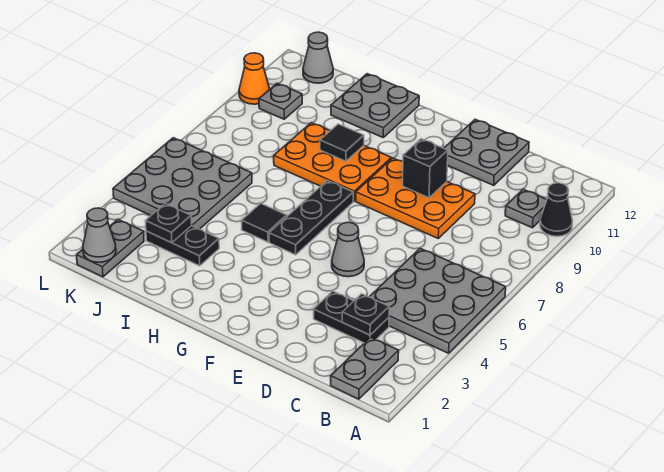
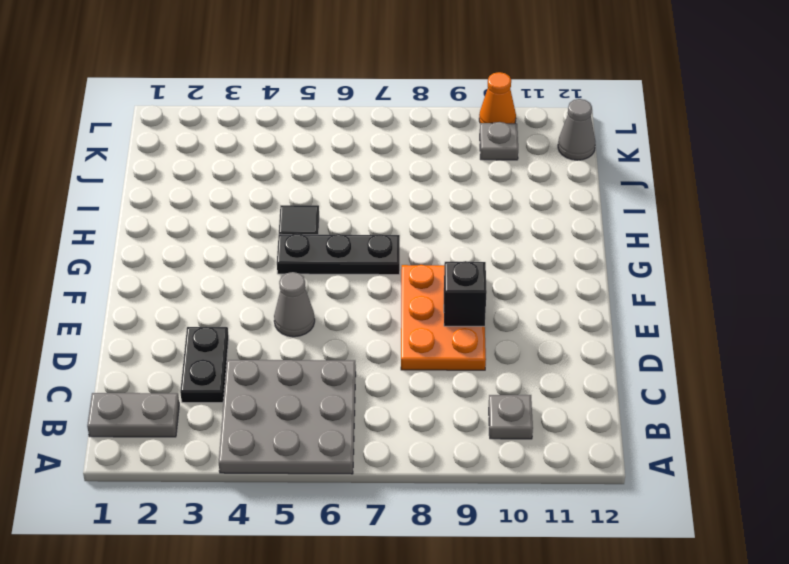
none -> black 1x1 cone [540,183,573,236]
none -> grey 2x2 plate [444,119,529,185]
none -> orange 2x3 plate [274,123,391,201]

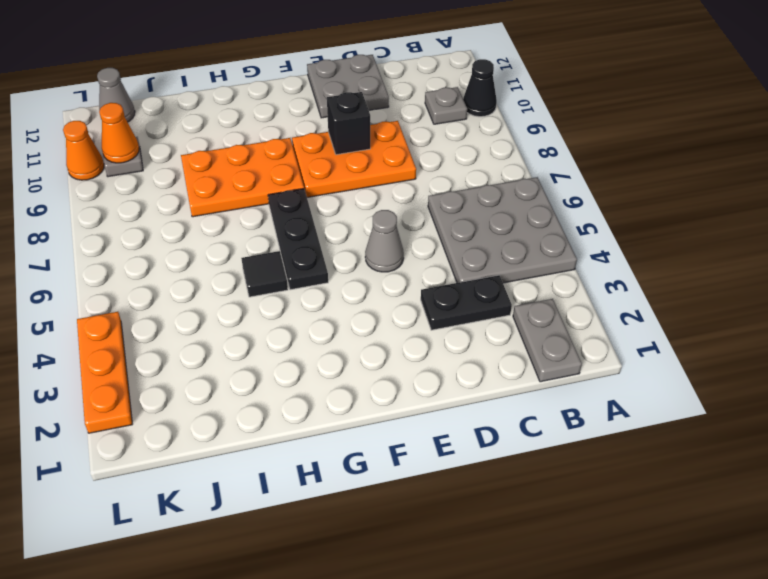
orange 1x1 cone [99,103,139,163] -> none
orange 1x3 plate [77,312,133,433] -> grey 3x3 plate [113,138,252,229]
none -> grey 2x2 plate [331,74,419,137]
none -> black 1x2 plate [146,226,219,266]
none -> grey 1x2 plate [77,219,144,277]

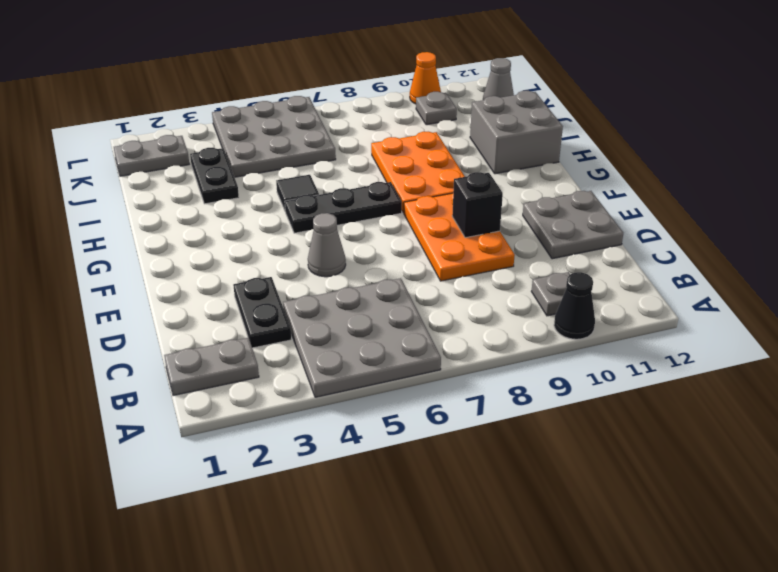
grey 2x2 brick [470,91,563,174] -> grey 2x2 plate [331,74,419,137]
none -> black 1x1 plate [342,294,389,335]
none -> black 1x1 tile [320,124,364,161]
none -> black 1x1 plate [146,204,192,243]

